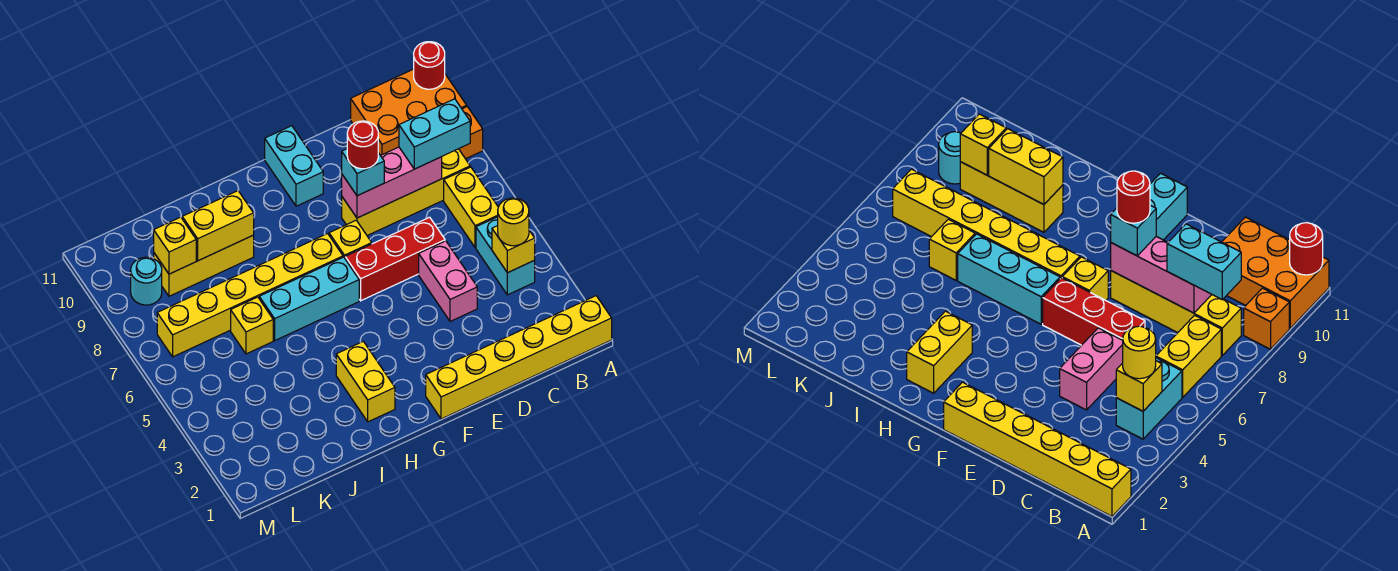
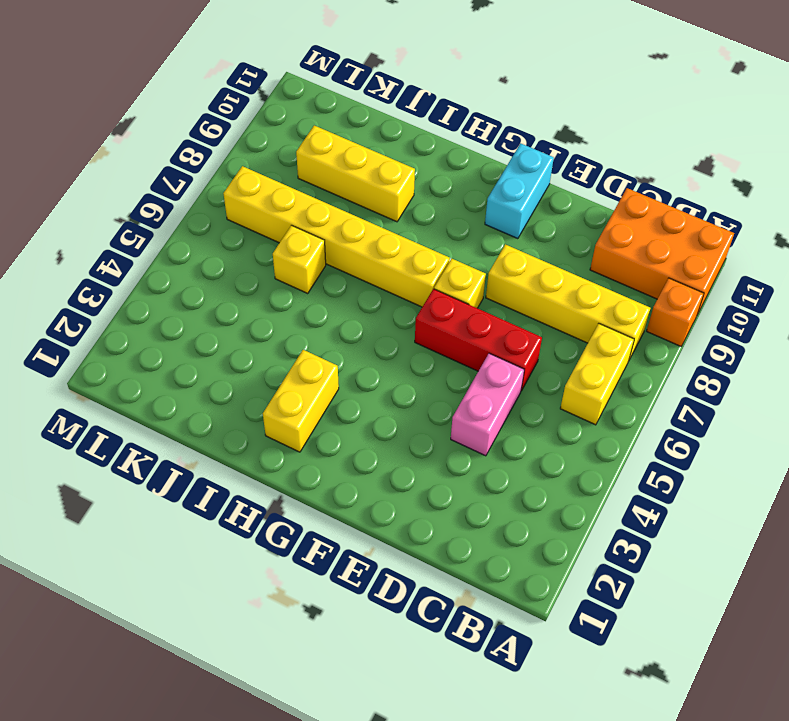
none -> yellow 1x6 brick [426,296,612,419]
none -> cyan 1x2 brick [476,217,535,295]
none -> cyan 1x3 brick [259,257,359,340]

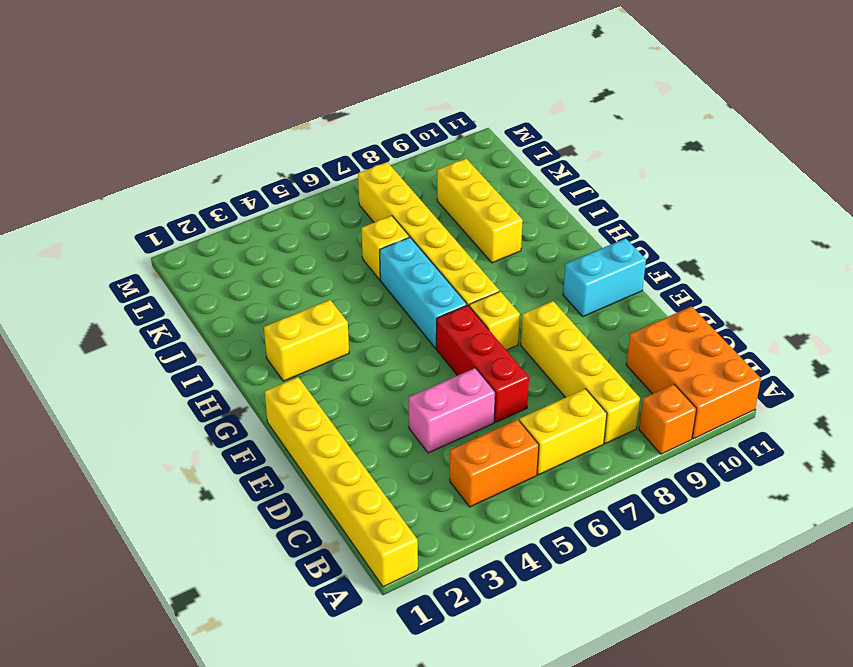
orange 1x2 brick [450,419,539,507] -> cyan 1x2 brick [476,217,535,295]
none -> cyan 1x1 round brick [131,257,162,305]
none -> red 1x1 round brick [414,42,445,89]
none -> yellow 1x1 brick [492,226,535,273]

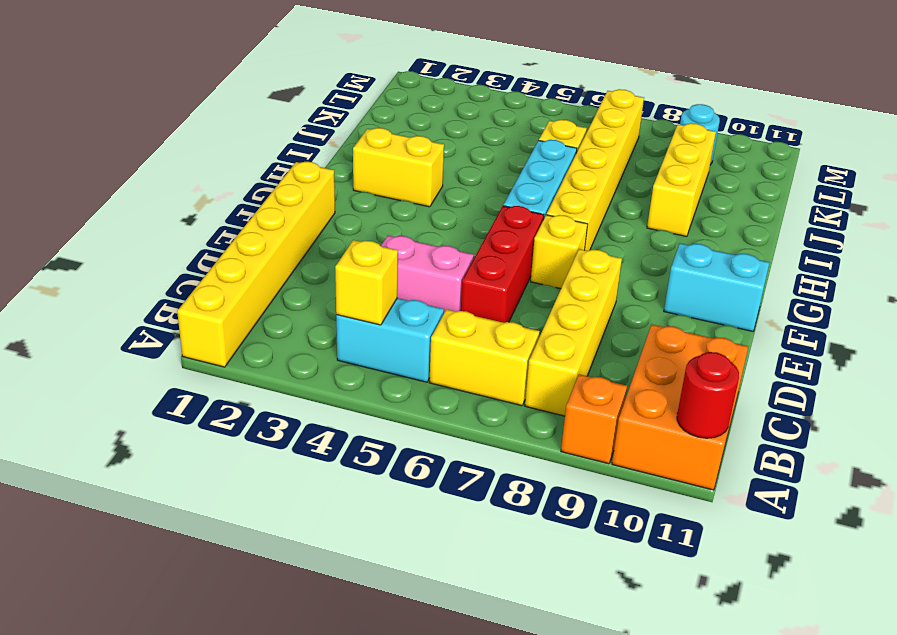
none -> pink 1x3 brick [342,147,442,218]
none -> yellow 1x2 brick [182,191,254,261]
none -> yellow 1x1 brick [154,217,196,274]

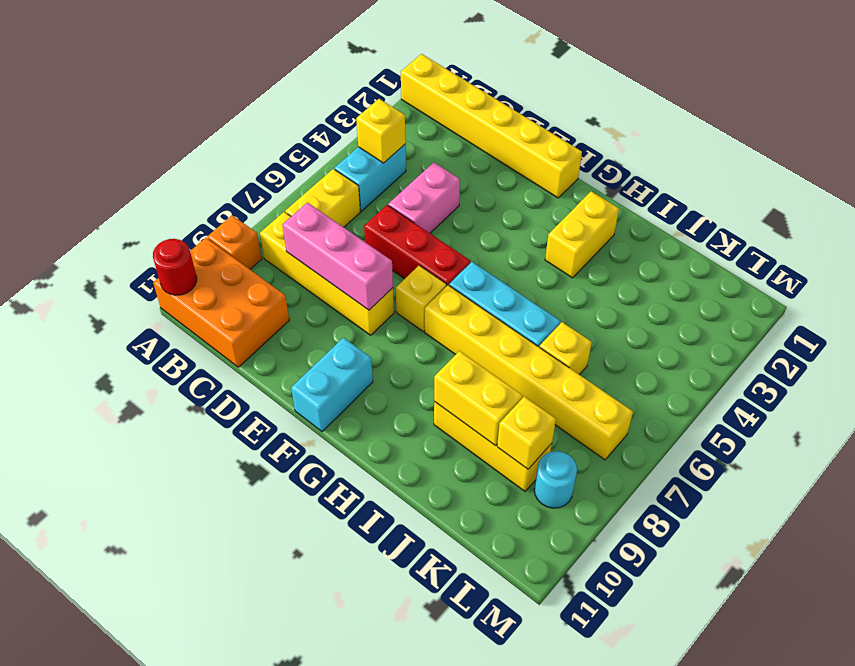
none -> yellow 1x1 round brick [498,198,529,246]
none -> cyan 1x2 brick [399,99,470,169]
none -> cyan 1x1 brick [342,149,384,196]

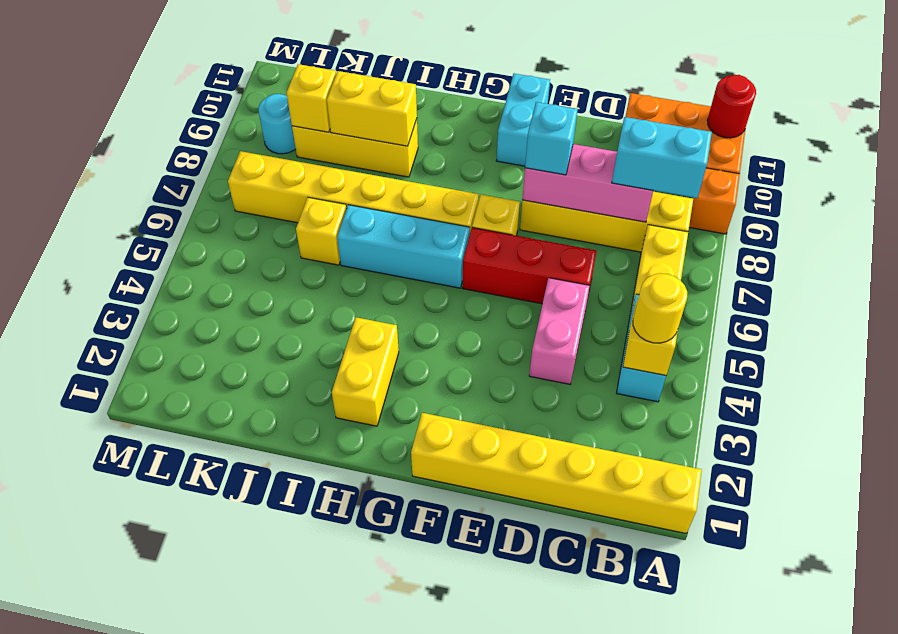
none -> red 1x1 round brick [347,121,378,169]

